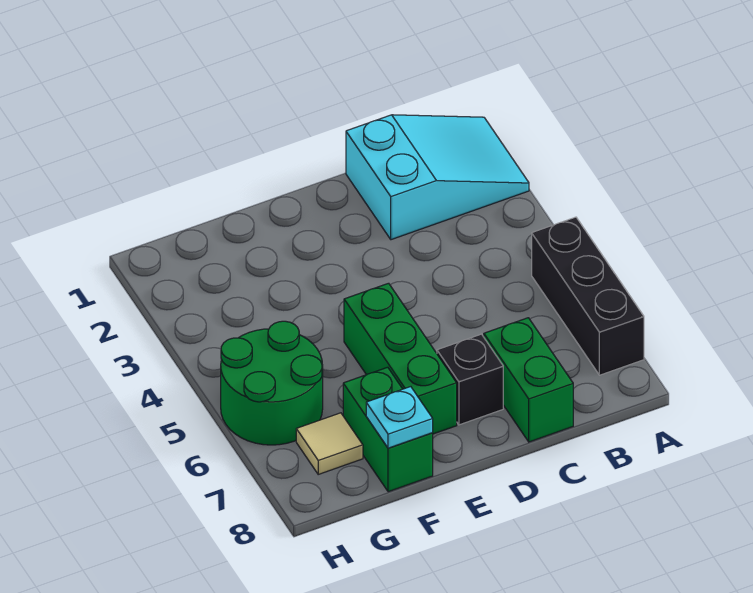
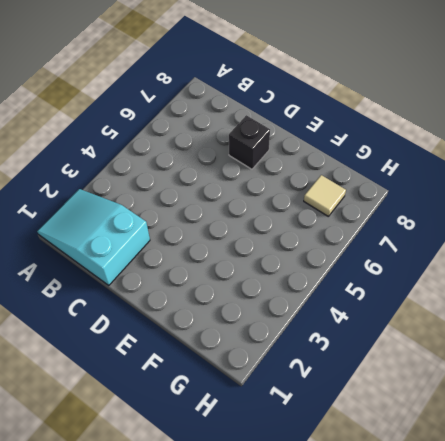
none -> black 1x3 brick [532,217,644,375]
none -> green 1x2 brick [484,318,573,442]

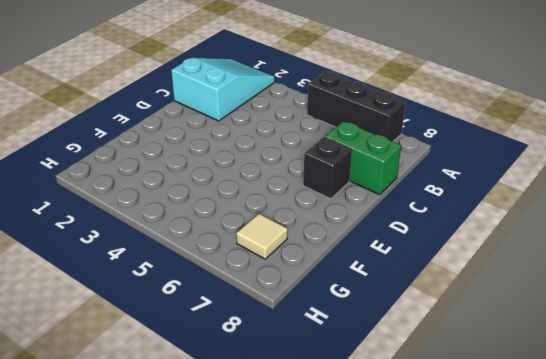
none -> green 1x3 brick [344,283,457,434]
none -> green 1x2 brick [343,367,433,492]

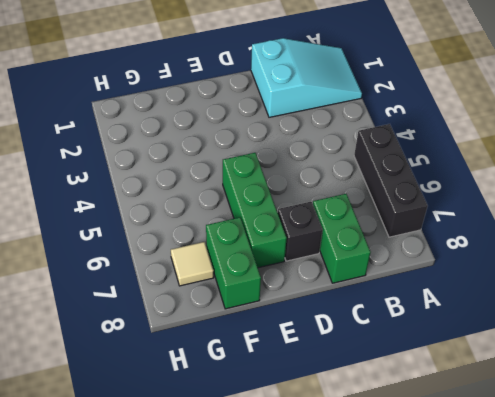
none -> green 2x2 round brick [221,321,323,445]
none -> cyan 1x1 plate [366,387,433,448]

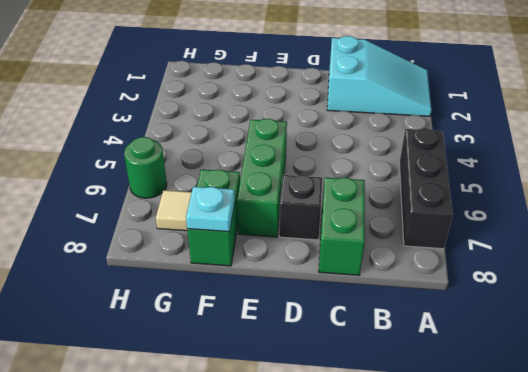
green 1x1 round brick [124,137,167,198] -> green 2x2 round brick [221,321,323,445]

